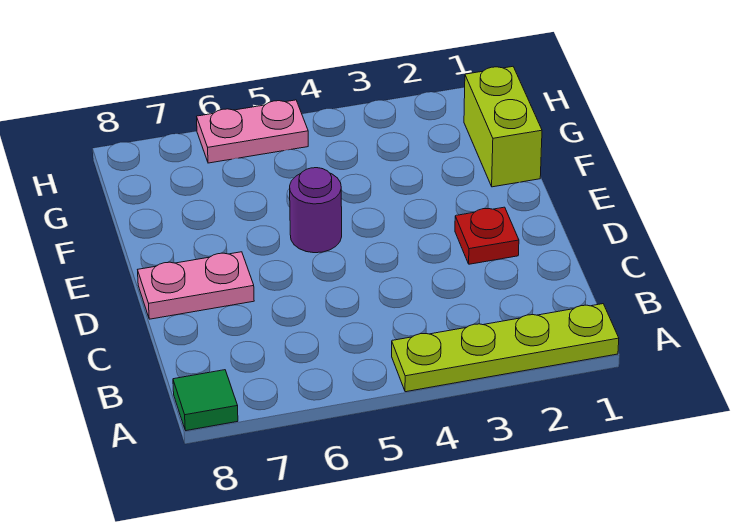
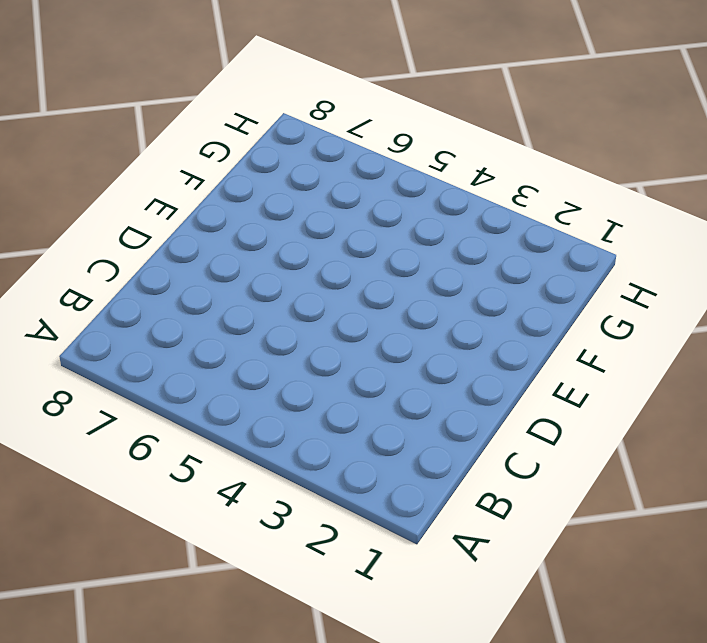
none -> lime 1x4 plate [392,304,619,392]
none -> green 1x1 tile [173,370,238,431]

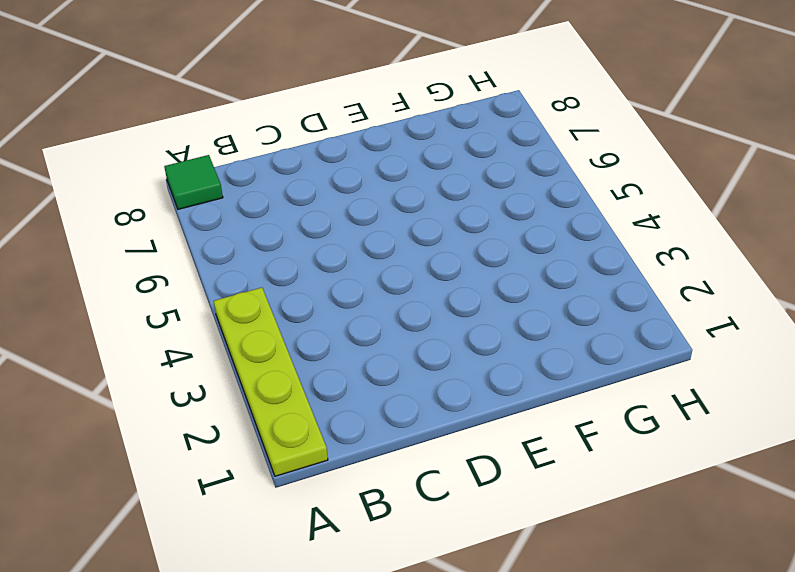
none -> red 1x1 plate [455,207,519,264]
none -> pink 1x2 plate [138,252,254,319]

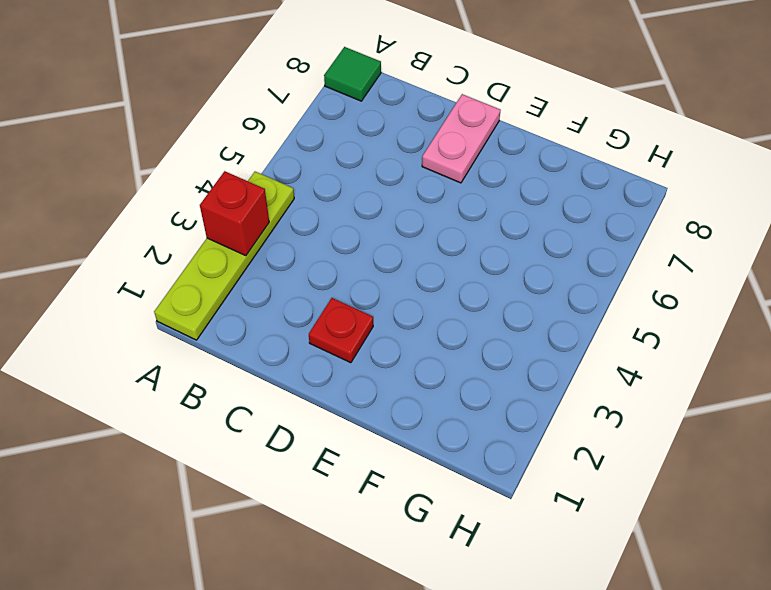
red 1x1 brick [200,171,269,256] -> none
none -> purple 1x1 round brick [290,168,342,253]
none -> lime 1x2 brick [464,67,542,187]

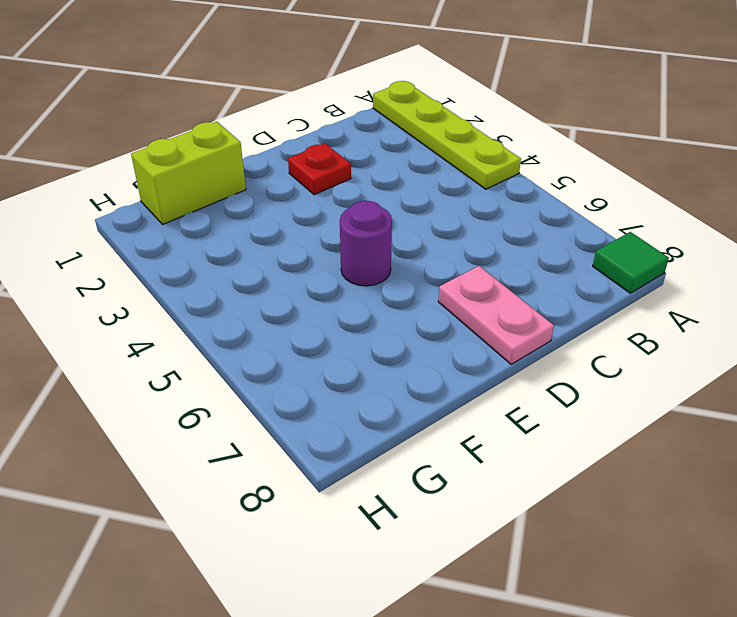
none -> pink 1x2 plate [197,100,308,163]

